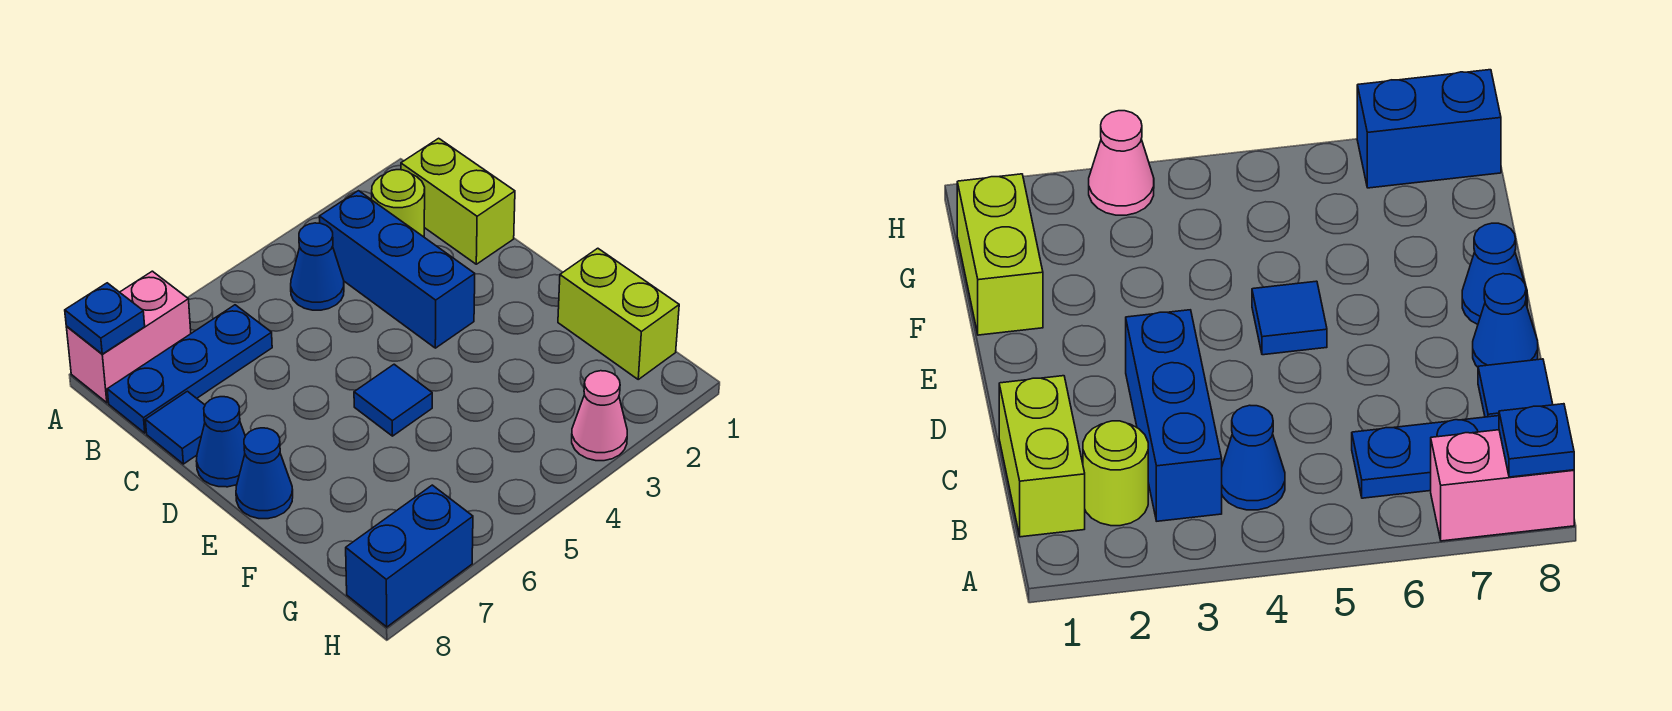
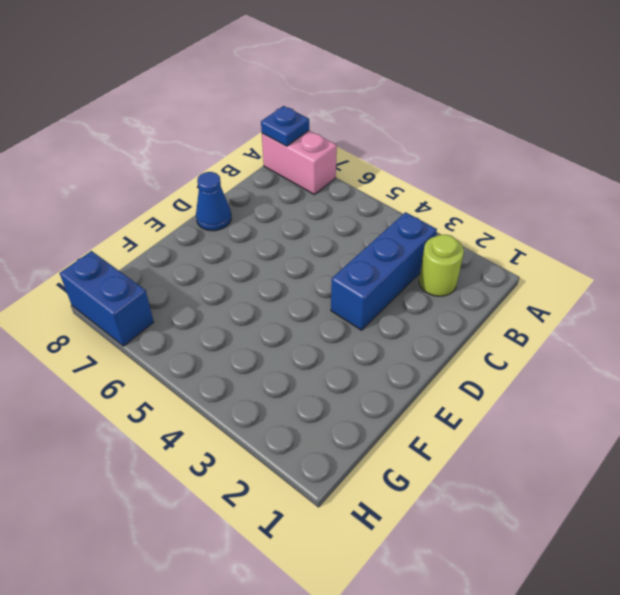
none -> lime 1x2 brick [401,138,515,264]
none -> blue 1x1 cone [291,223,344,310]
none -> blue 1x3 plate [107,305,272,433]

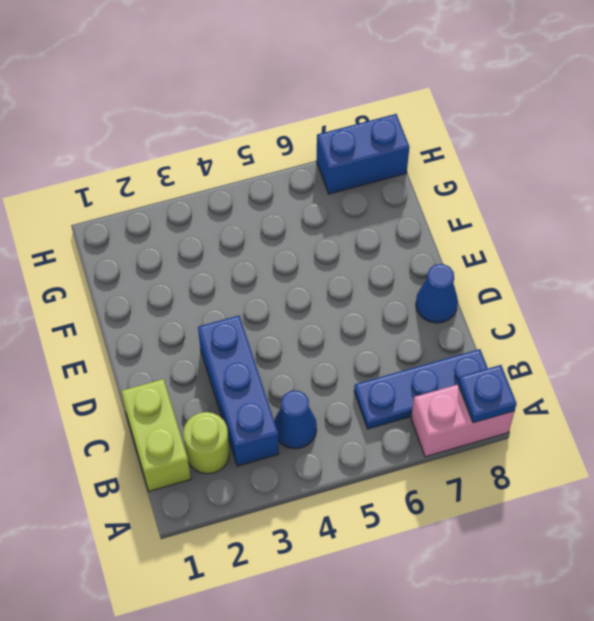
none -> blue 1x1 tile [146,391,205,464]
none -> blue 1x1 tile [354,364,432,436]
none -> blue 1x1 cone [236,428,293,519]

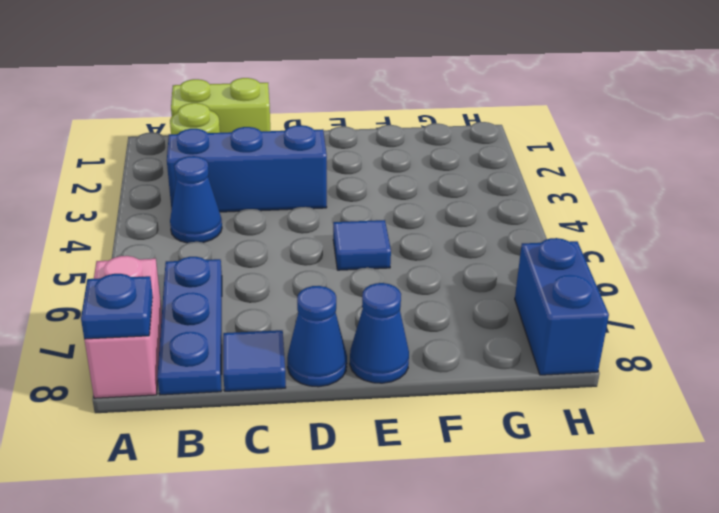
none -> lime 1x2 brick [558,248,679,379]
none -> pink 1x1 cone [572,371,627,461]

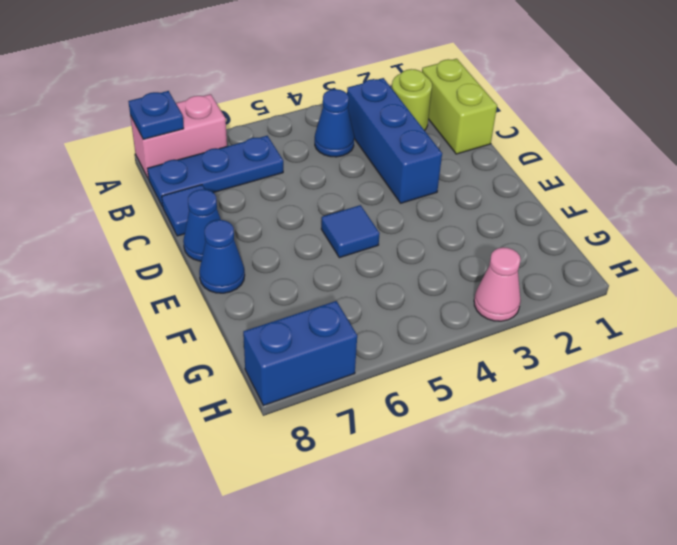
none -> lime 1x2 brick [558,248,679,379]

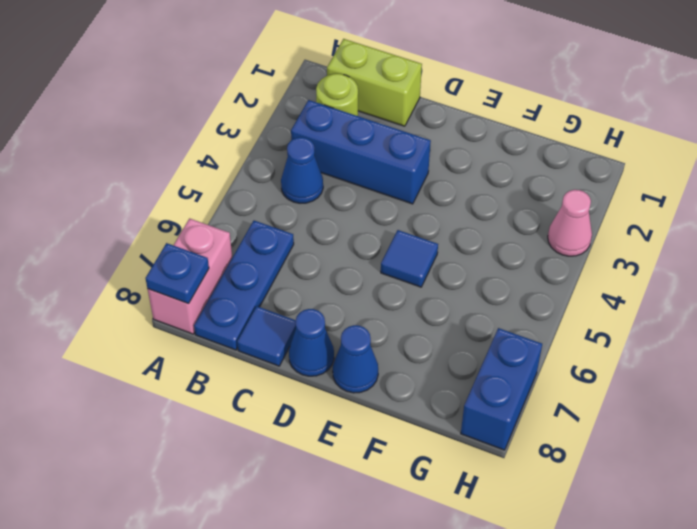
none -> lime 1x2 brick [558,248,679,379]

